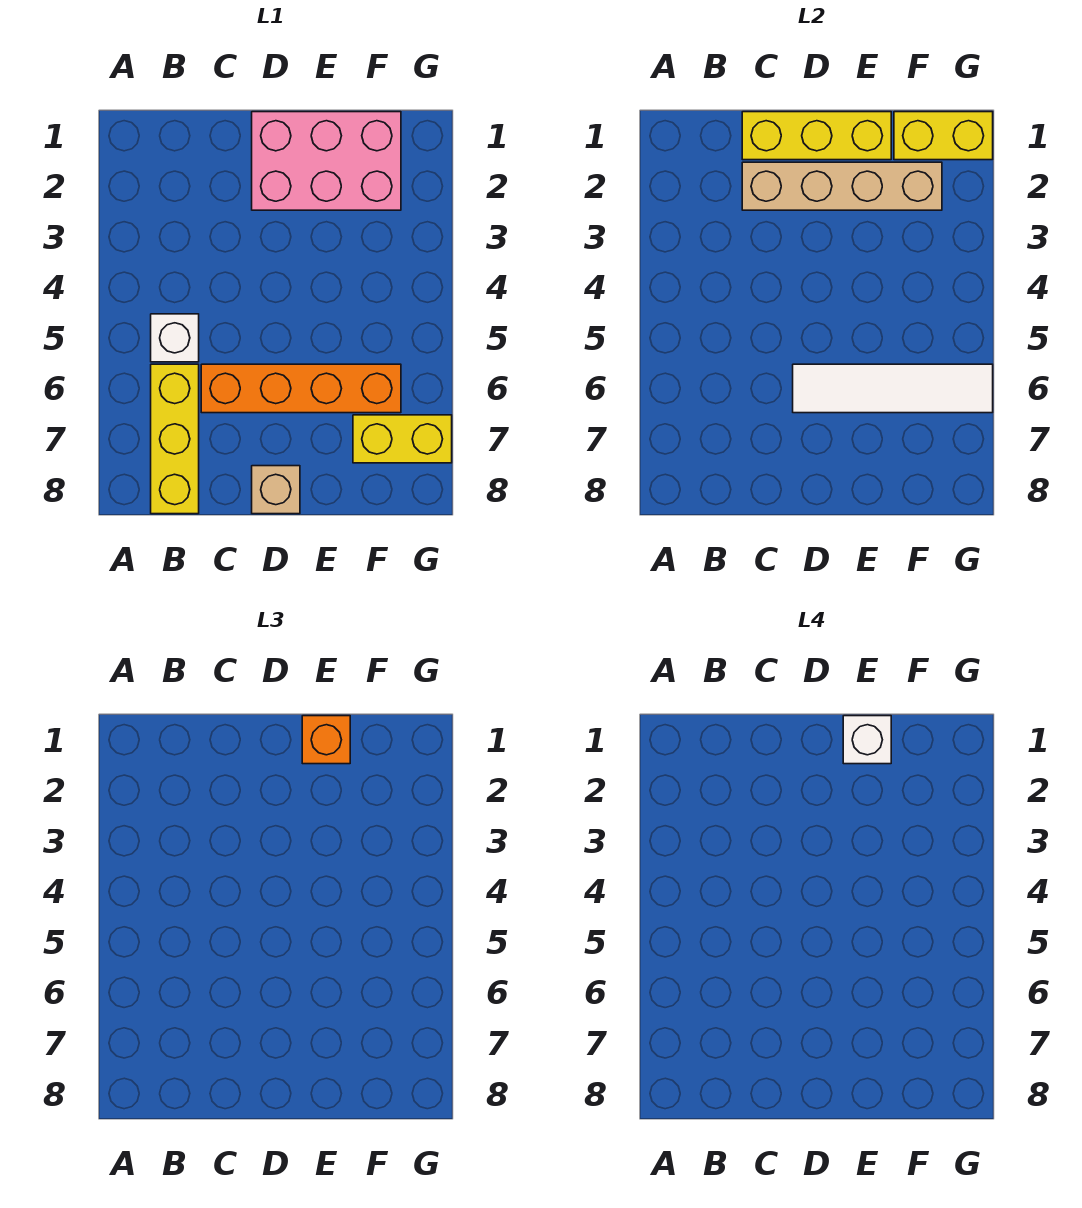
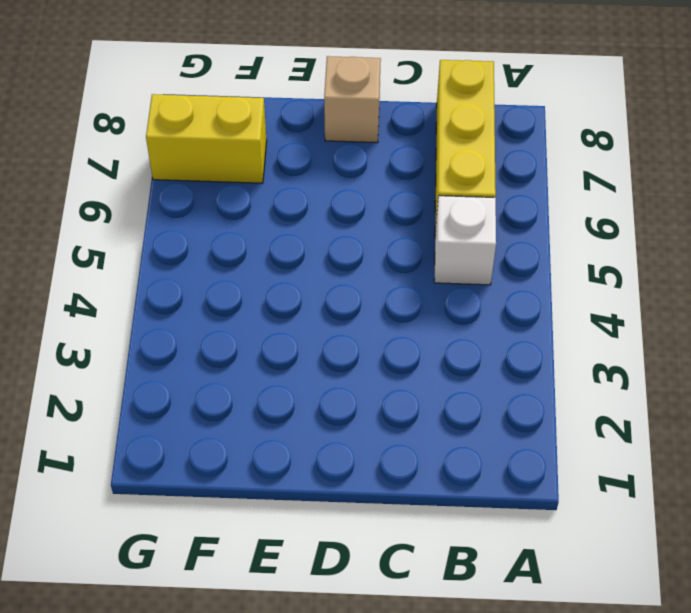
none -> orange 1x4 brick [201,364,401,413]
none -> pink 2x3 brick [252,112,401,210]
none -> yellow 1x3 brick [742,112,891,160]

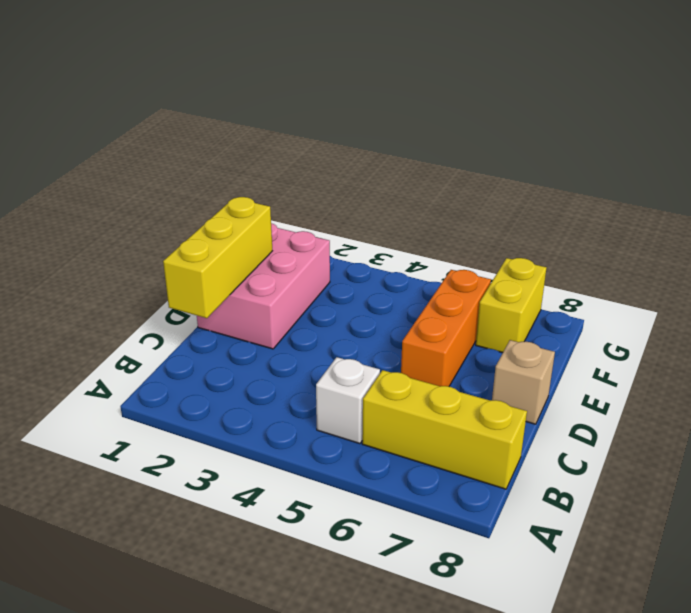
orange 1x3 brick [401,270,491,386] -> orange 1x4 brick [201,364,401,413]
none -> tan 1x4 brick [742,162,942,210]
none -> white 1x4 tile [793,364,993,413]
none -> yellow 1x2 brick [894,112,993,160]

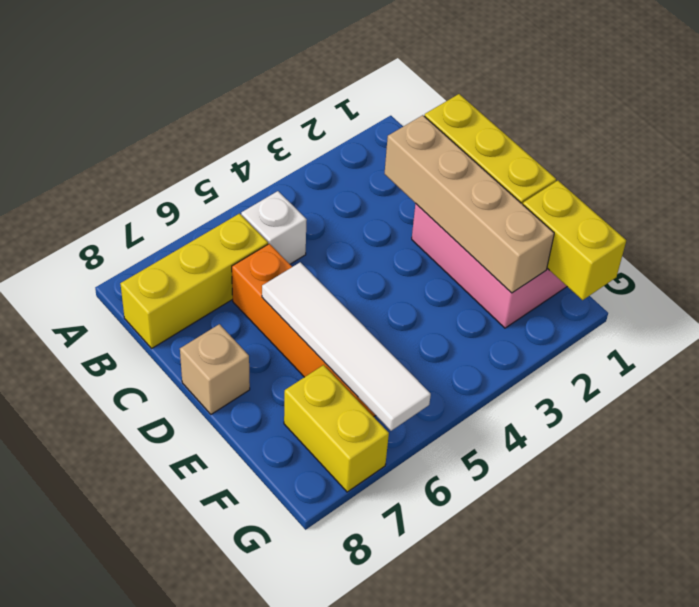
none -> orange 1x1 brick [302,716,350,764]
none -> white 1x1 brick [843,716,891,764]

